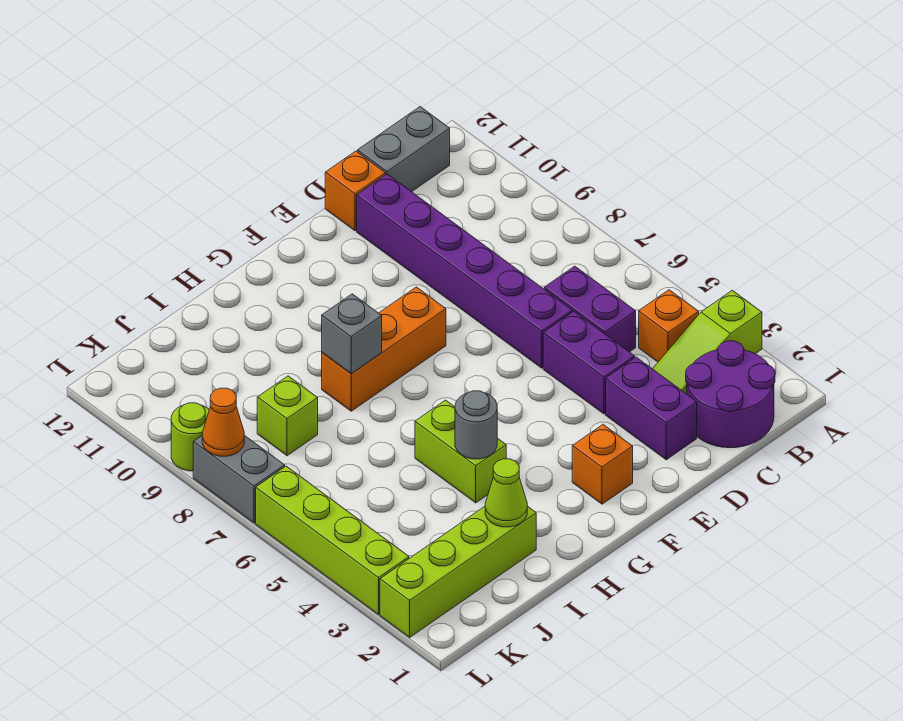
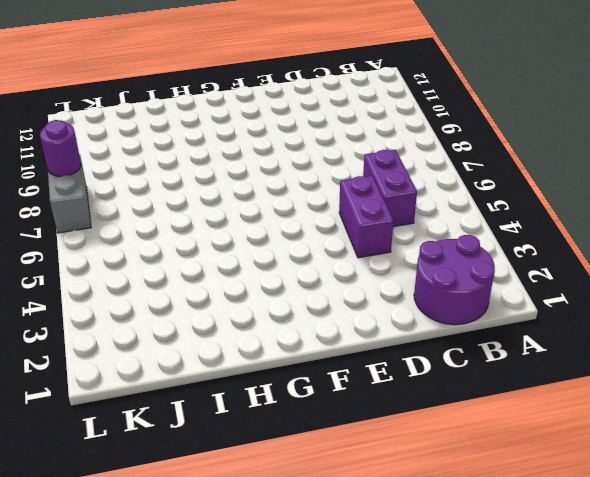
purple 1x1 round brick [40,120,81,176] -> orange 1x1 cone [202,388,244,456]
none -> lime 1x3 slope [653,290,762,394]
none -> orange 1x1 brick [639,290,699,362]
none -> grey 1x2 brick [358,107,450,192]

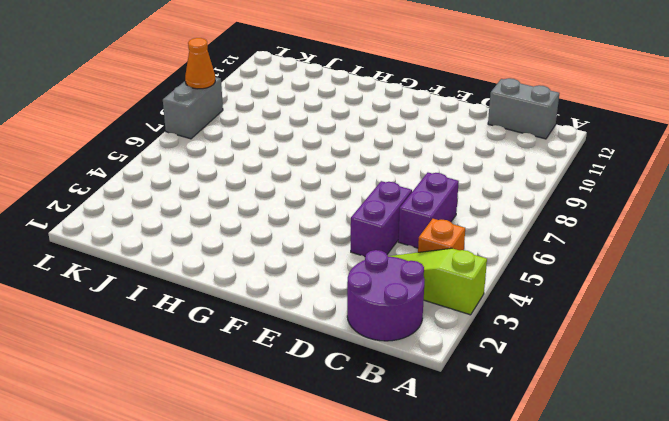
none -> purple 1x2 brick [606,357,697,460]
none -> purple 1x6 brick [357,174,572,368]
none -> orange 1x1 brick [325,151,386,231]

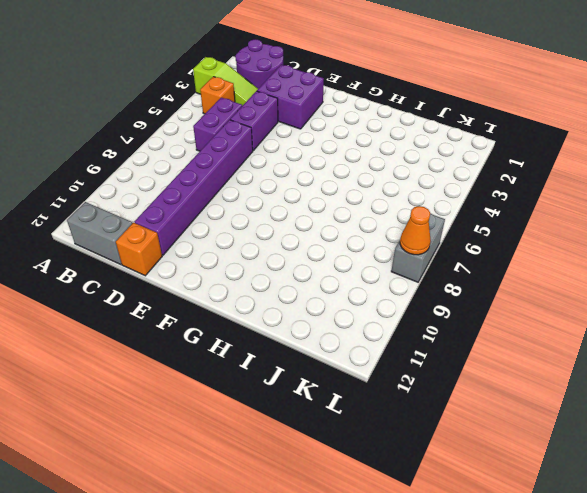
purple 2x2 brick [257,65,324,129] -> purple 1x2 brick [606,357,697,460]
none -> orange 1x1 brick [572,425,633,504]
none -> orange 1x3 brick [322,287,446,411]
none -> lime 1x2 brick [415,400,506,503]

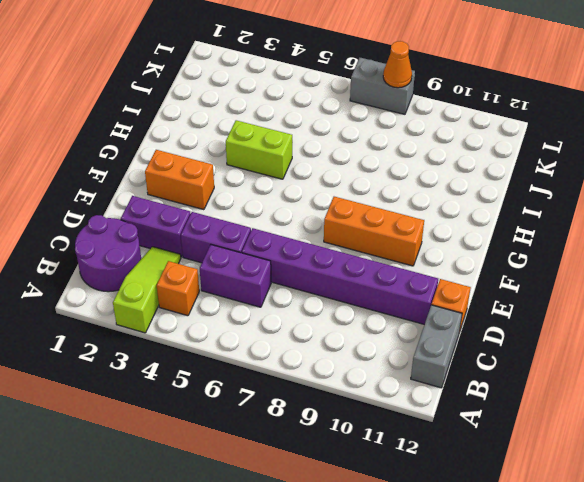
orange 1x2 brick [145,150,214,210] -> orange 1x1 brick [572,425,633,504]
orange 1x3 brick [324,197,424,266] -> orange 1x3 brick turned to [322,287,446,411]
none -> lime 1x4 brick [380,506,536,637]
none -> lime 1x1 brick [257,376,318,456]
none -> lime 1x4 brick [256,466,409,615]

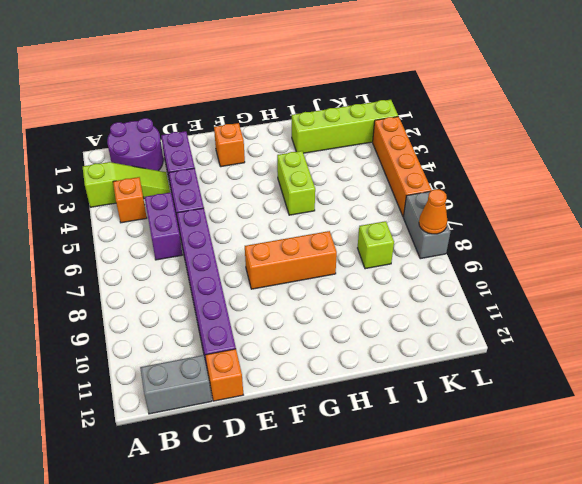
orange 1x4 brick [373,117,432,217] -> lime 1x4 brick [256,466,409,615]
none -> lime 1x1 round brick [171,403,209,471]
none -> grey 1x1 round brick [455,391,497,459]
none -> grey 1x1 brick [322,294,382,374]

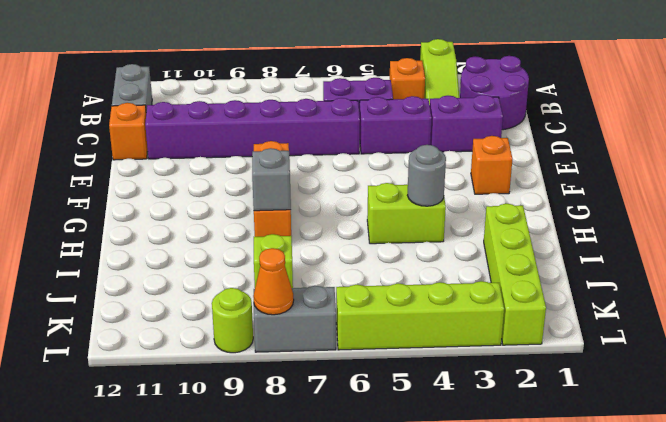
none -> lime 1x1 cone [485,459,527,527]

